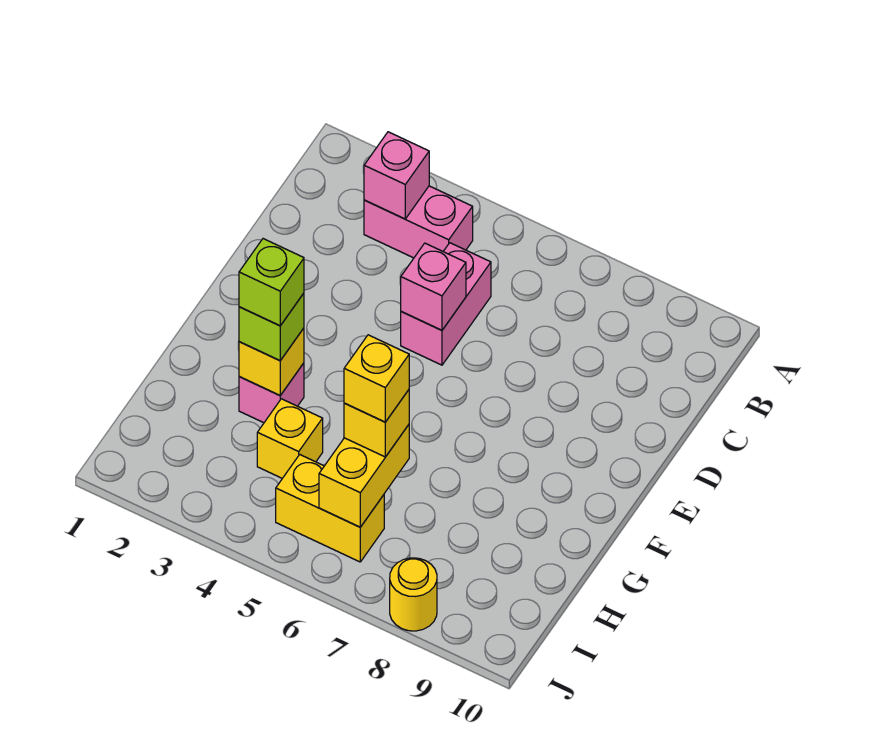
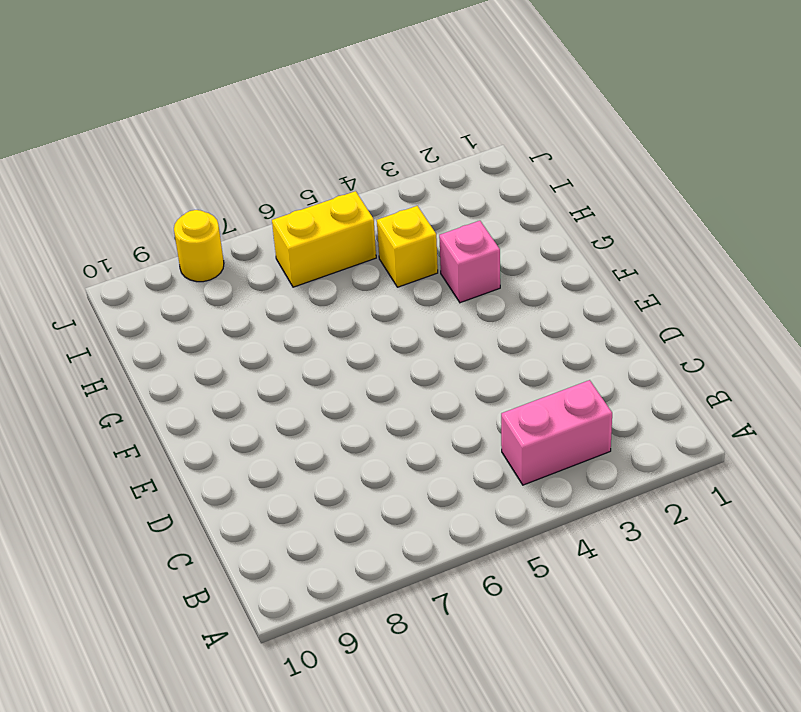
none -> pink 1x2 brick [401,243,491,365]
none -> pink 1x1 brick [364,132,429,219]
none -> pink 1x1 brick [401,243,466,330]

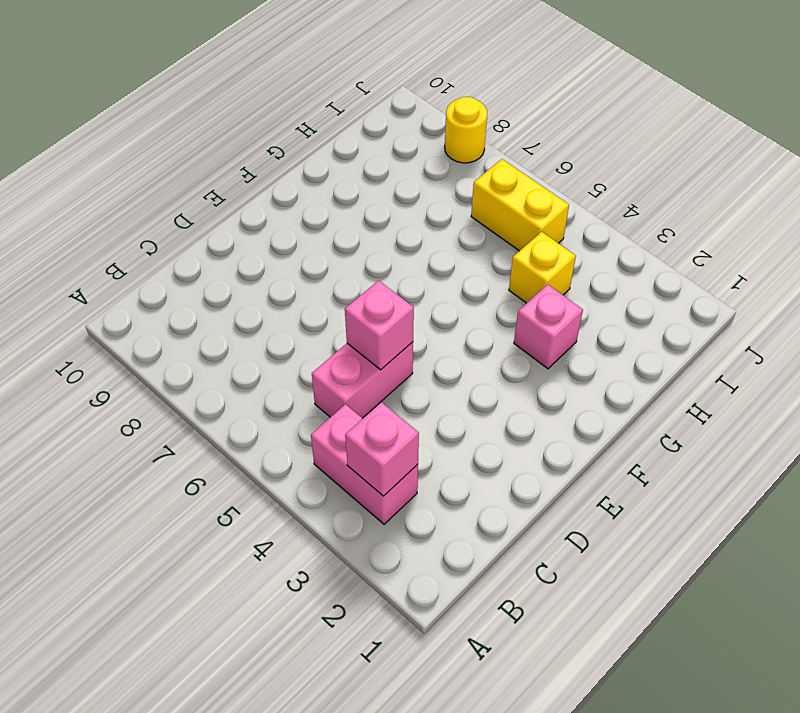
none -> yellow 1x1 brick [239,328,304,395]
none -> yellow 1x2 brick [319,425,409,527]
none -> lime 1x1 brick [239,293,304,361]

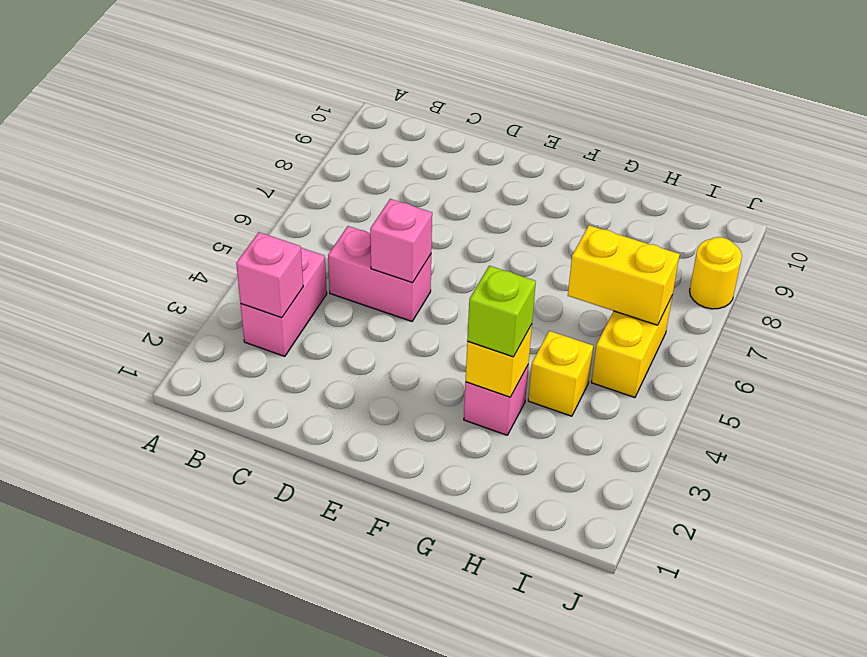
none -> yellow 1x1 brick [344,390,409,457]
none -> lime 1x1 brick [239,239,304,326]
none -> yellow 1x1 brick [344,335,409,422]

